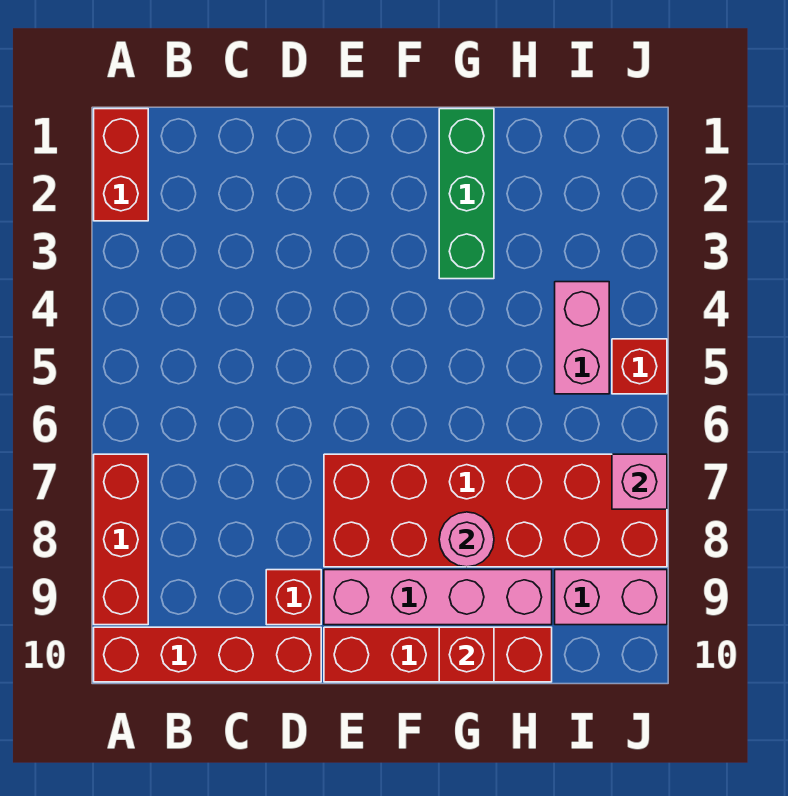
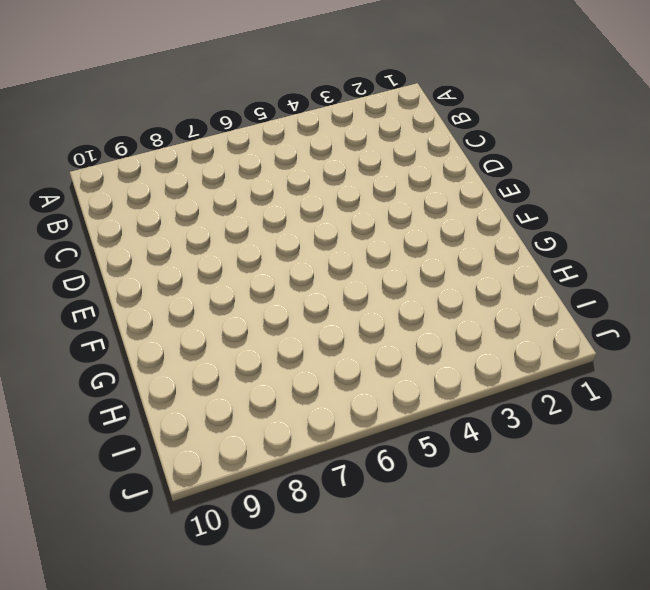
none -> red 1x2 brick [94,109,148,221]
none -> red 1x3 brick [94,454,148,625]
none -> red 1x4 brick [94,627,321,682]

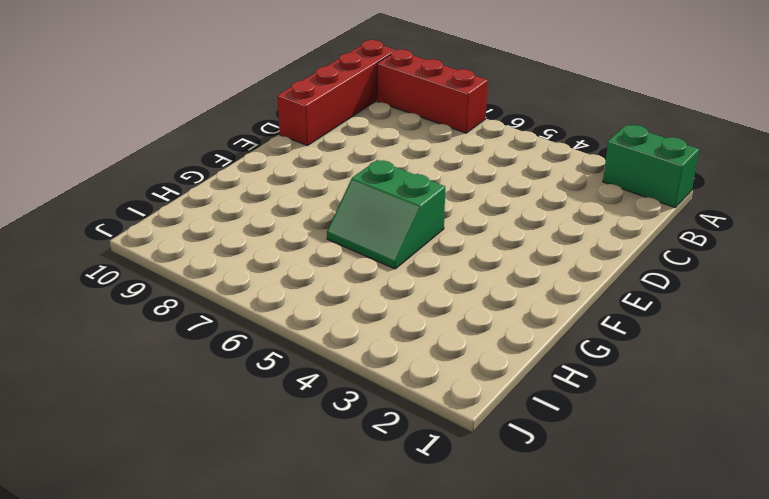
green 1x2 brick [603,125,699,207] -> red 1x2 brick [94,109,148,221]
green 2x2 slope [327,160,445,269] -> none
none -> red 1x1 brick [266,570,321,625]
none -> red 2x6 brick [324,454,667,567]
none -> pink 1x4 brick [324,570,552,625]

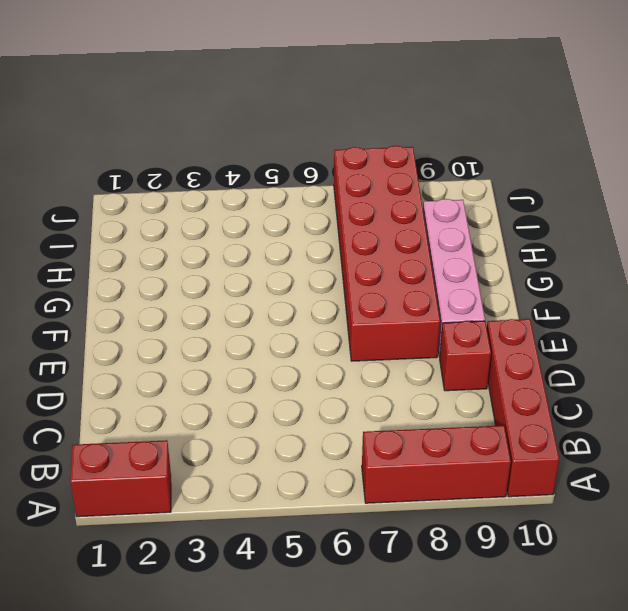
none -> red 1x4 brick [324,627,552,682]
none -> green 1x3 brick [439,109,494,279]
none -> pink 1x2 brick [555,282,609,394]

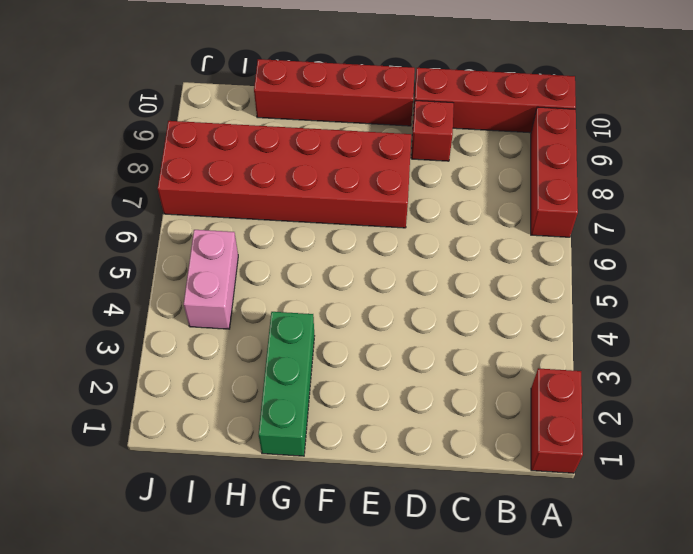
none -> pink 1x4 brick [324,570,552,625]
none -> pink 1x2 brick [555,570,667,625]
none -> red 1x1 brick [612,339,667,394]

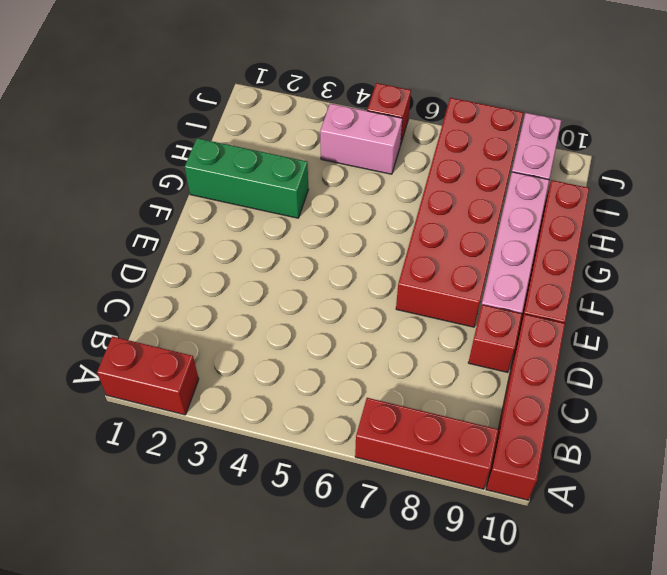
none -> pink 1x1 round brick [439,512,494,567]
none -> red 1x1 brick [439,627,494,682]
none -> pink 1x1 brick [612,454,667,509]

